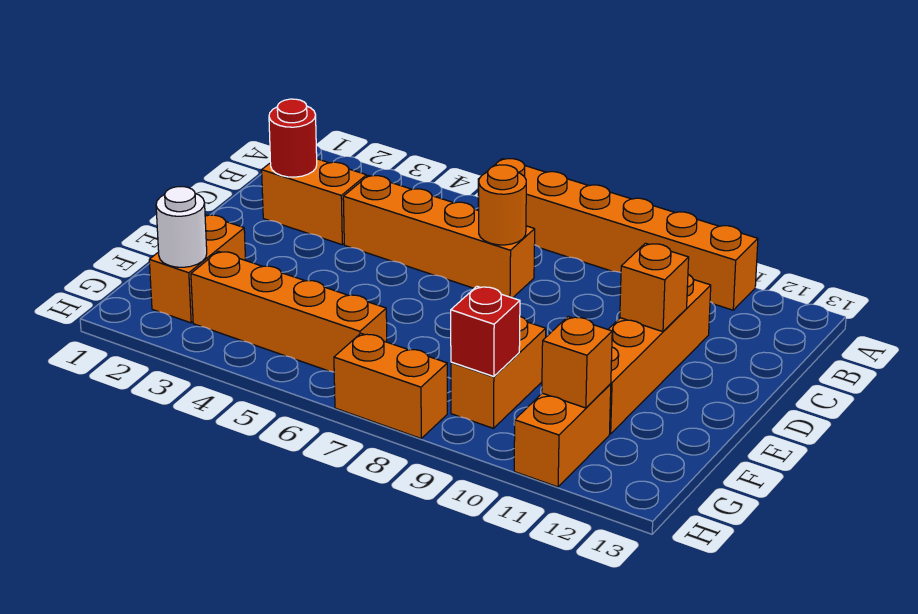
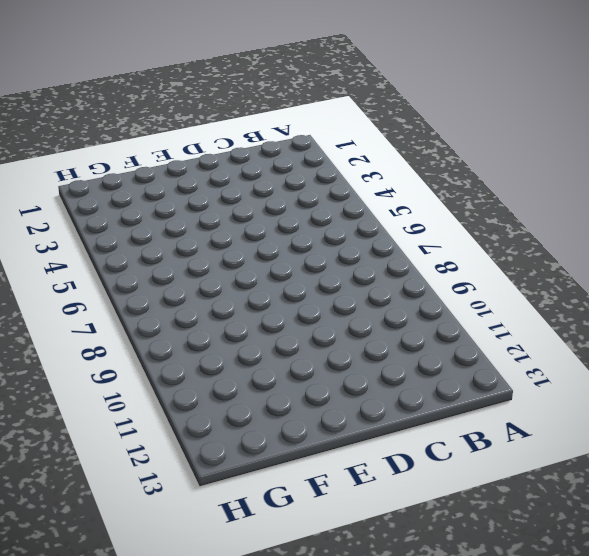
none -> orange 1x6 brick [478,159,758,310]
none -> orange 1x2 brick [262,159,367,245]
none -> orange 1x4 brick [343,175,535,298]

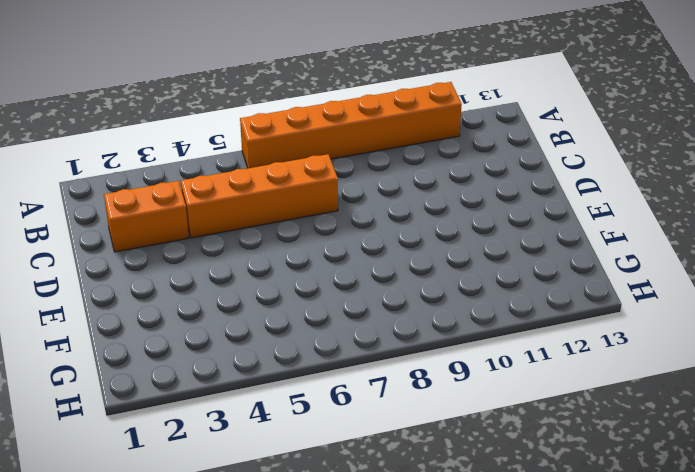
none -> orange 1x4 brick [608,275,711,434]
none -> orange 1x2 brick [149,215,246,323]
none -> orange 1x2 brick [451,317,546,428]

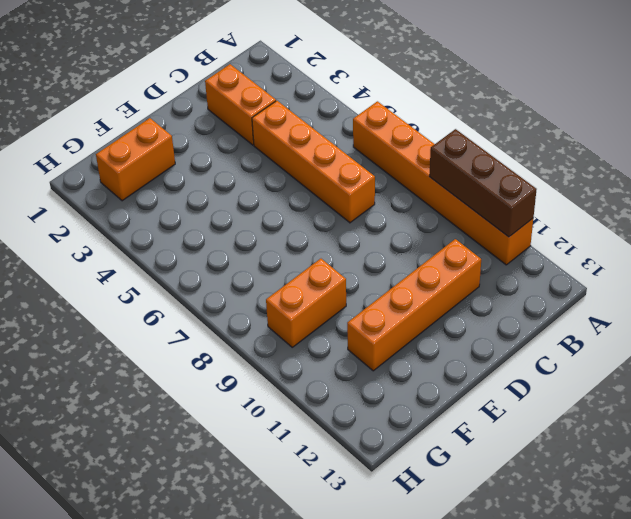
brown 1x3 brick [429,129,537,237] -> none
none -> orange 1x4 brick [191,251,387,372]
none -> orange 1x2 brick [514,384,611,487]
none -> orange 1x2 brick [334,334,447,438]

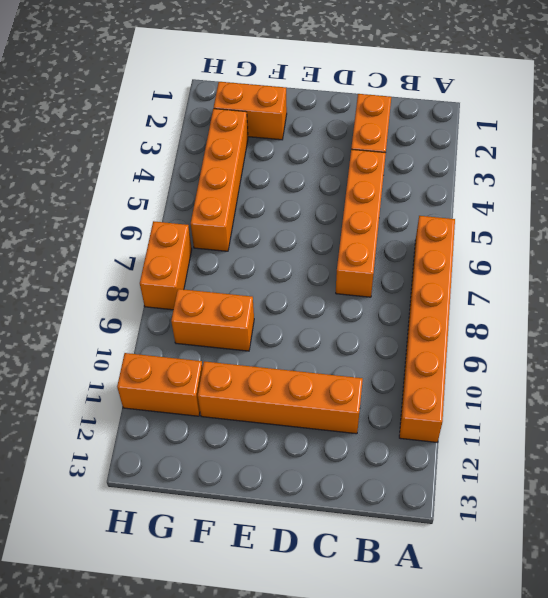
none -> red 1x1 round brick [269,99,317,177]
none -> orange 1x1 round brick [478,165,526,245]
none -> orange 1x1 brick [620,243,689,332]

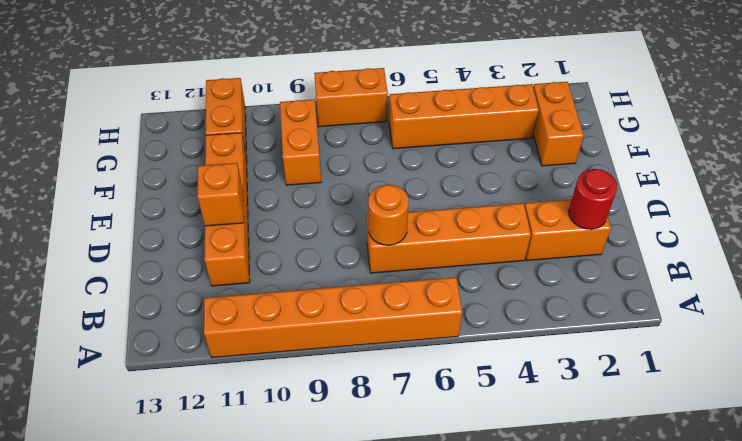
none -> white 1x1 round brick [156,187,207,267]
none -> red 1x1 brick [451,286,520,377]
none -> orange 1x1 brick [542,317,612,408]

